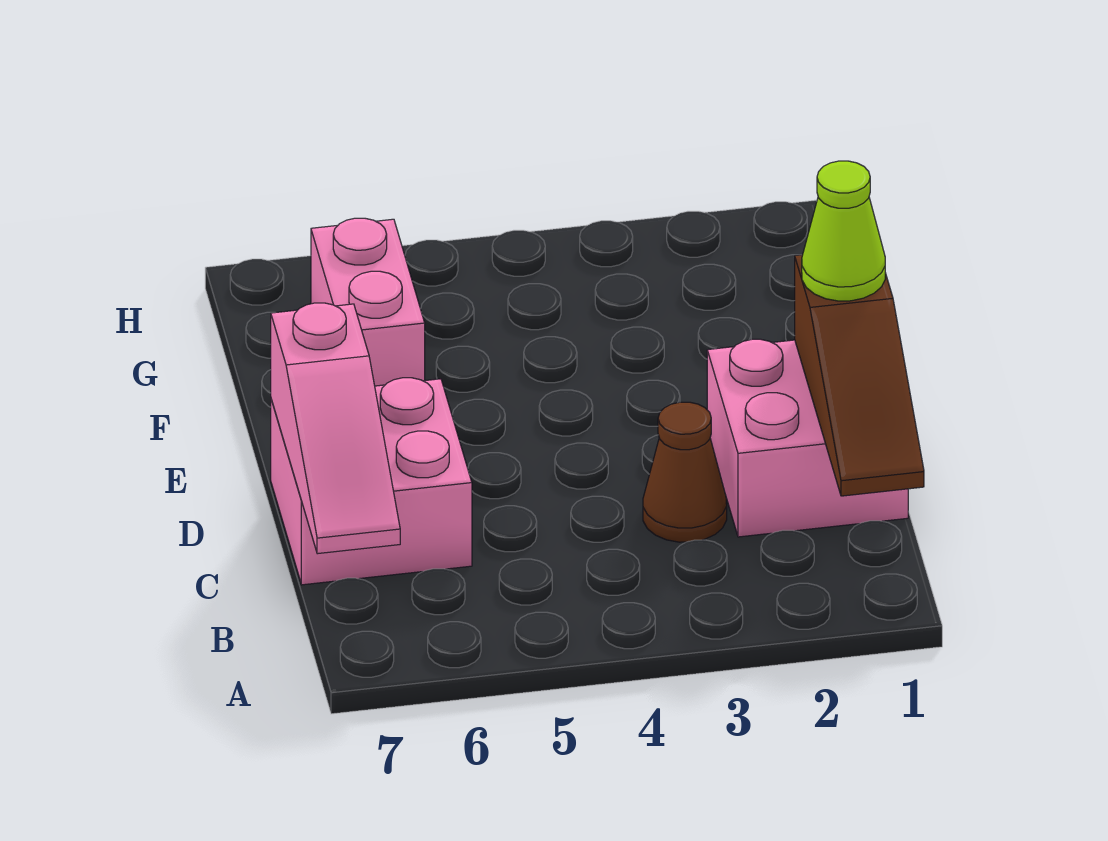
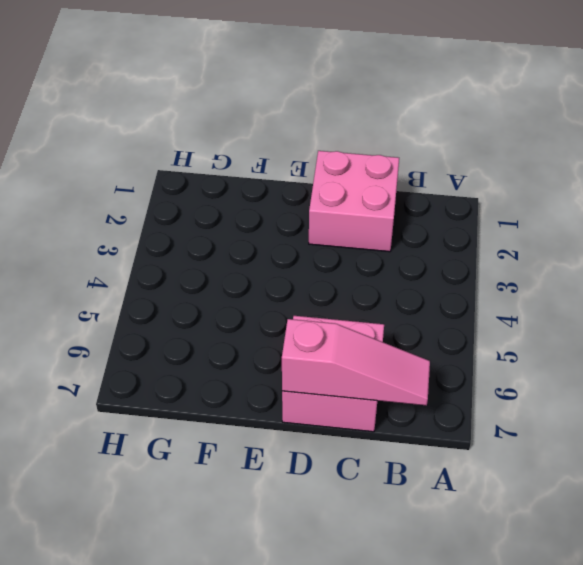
none -> brown 1x1 cone [643,402,727,542]
none -> pink 1x2 brick [311,218,425,386]

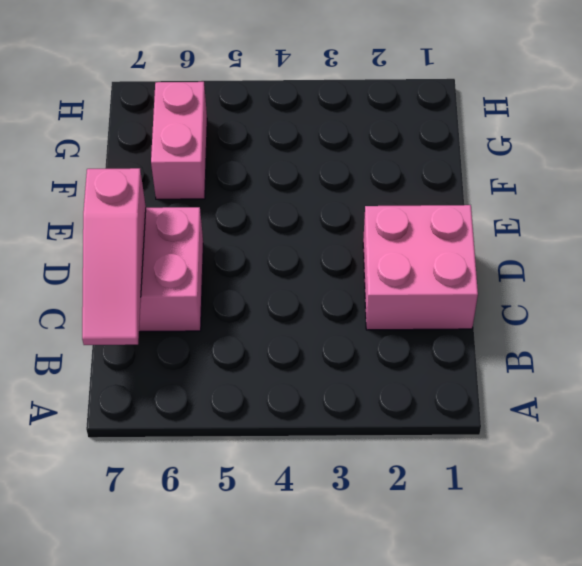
none -> brown 1x1 cone [643,402,727,542]
none -> brown 1x3 slope [795,255,924,496]

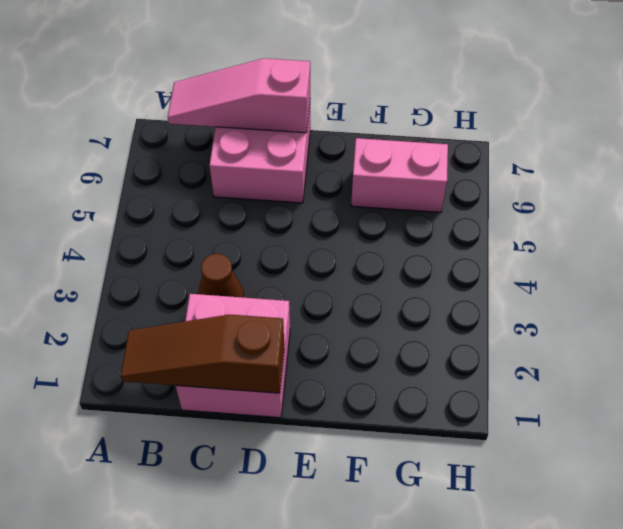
none -> lime 1x1 cone [802,161,885,301]

